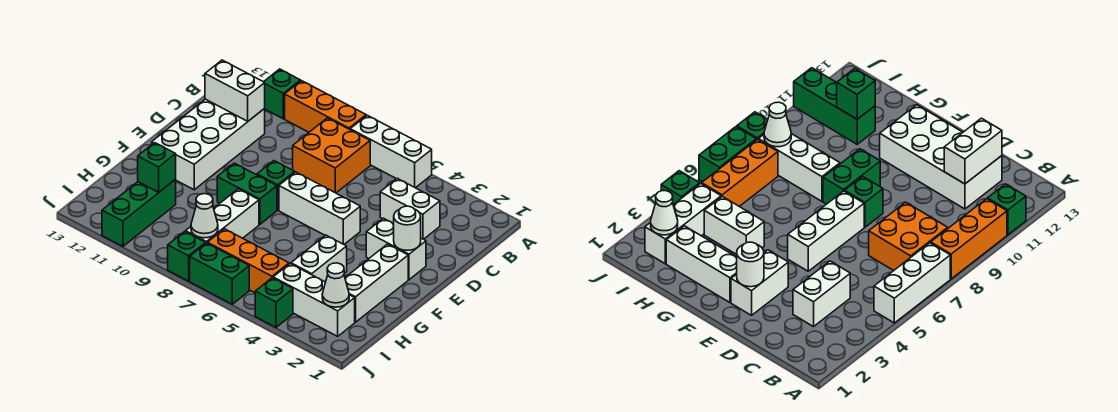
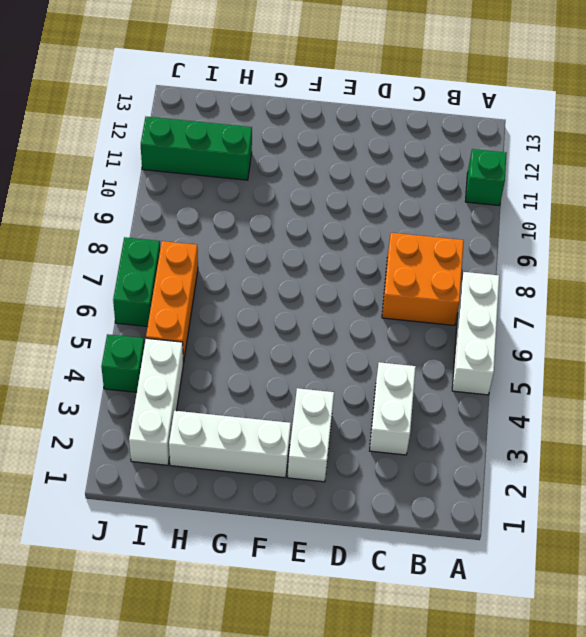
none -> orange 1x3 brick [285,81,366,132]
none -> white 2x4 brick [152,99,265,190]
none -> white 1x3 brick [279,172,360,244]

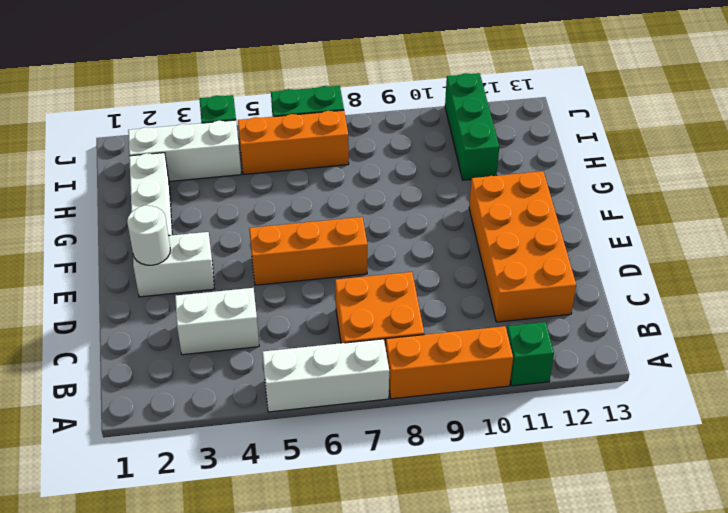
orange 2x4 brick [469,171,576,322] -> white 2x4 brick [152,99,265,190]
orange 1x3 brick [249,217,367,285] -> white 1x3 brick [279,172,360,244]
none -> green 1x1 brick [257,161,295,210]
none -> green 1x2 brick [217,163,277,224]
none -> white 1x2 brick [291,235,347,282]

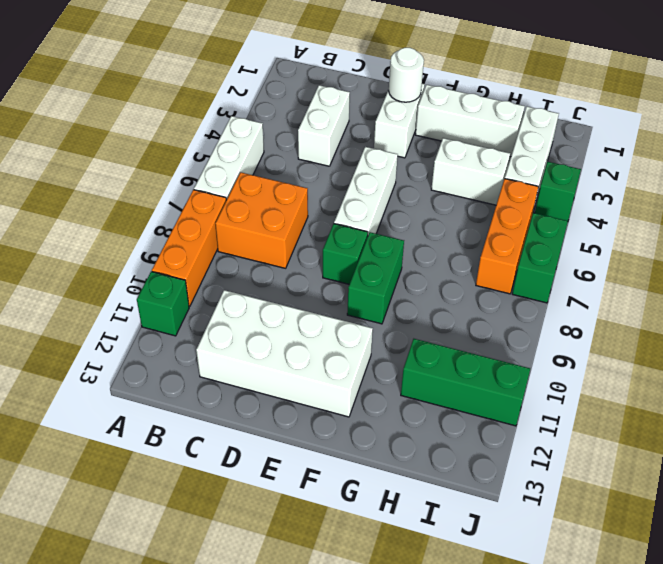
none -> white 1x3 brick [186,189,259,243]
none -> green 1x1 brick [168,232,206,281]
none -> white 1x2 brick [205,60,265,121]

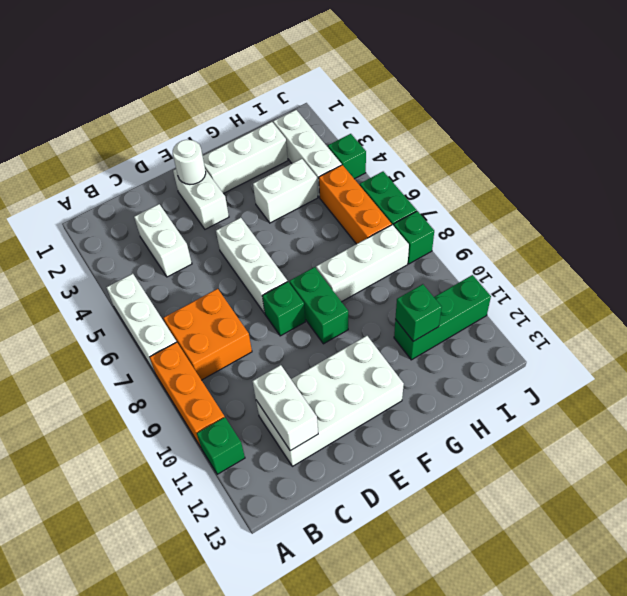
none -> white 1x1 cone [322,263,349,307]
none -> white 1x1 cone [191,194,218,238]

